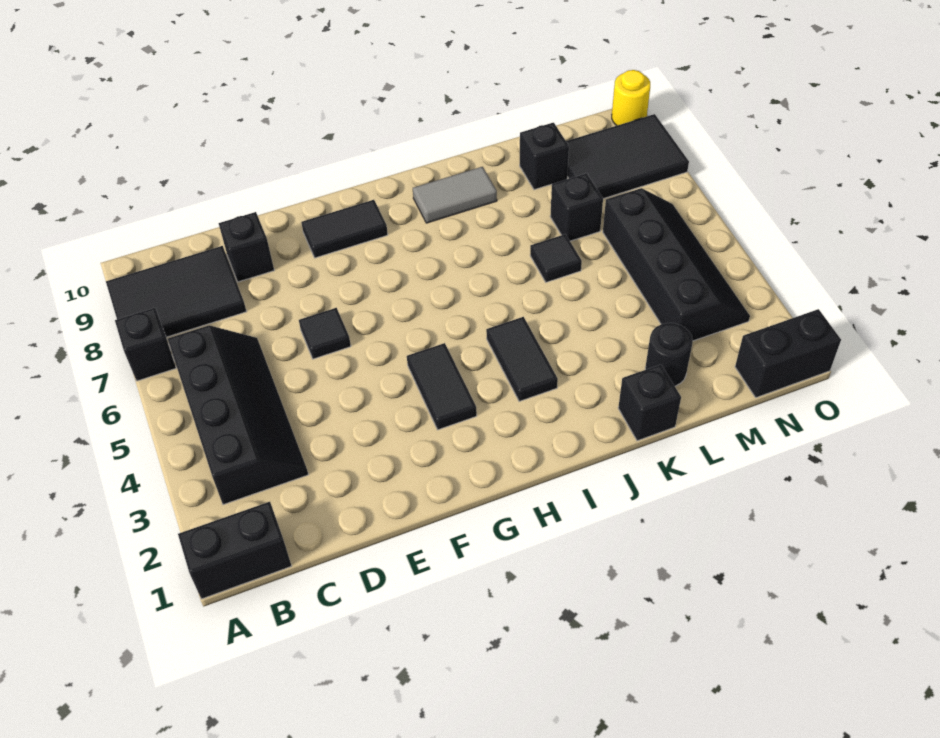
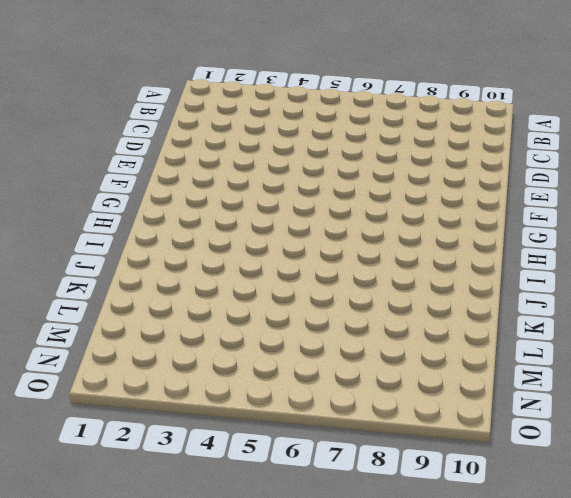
none -> black 1x2 brick [178,502,291,599]
none -> black 1x1 brick [115,308,176,381]
none -> black 2x3 tile [106,246,247,337]

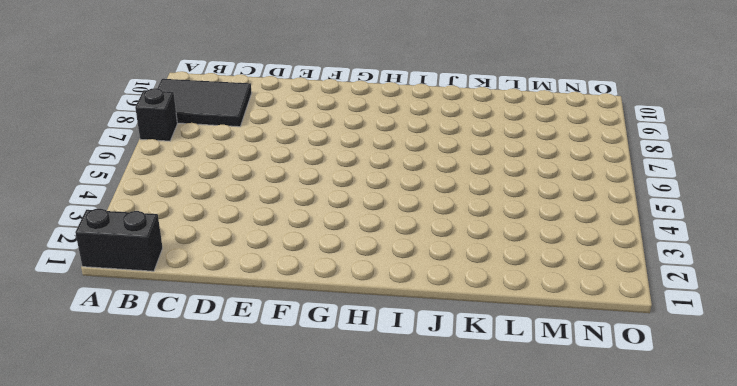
none -> black 2x4 slope [168,325,308,505]
none -> black 1x1 brick [219,212,274,282]
none -> black 1x1 tile [299,308,351,359]

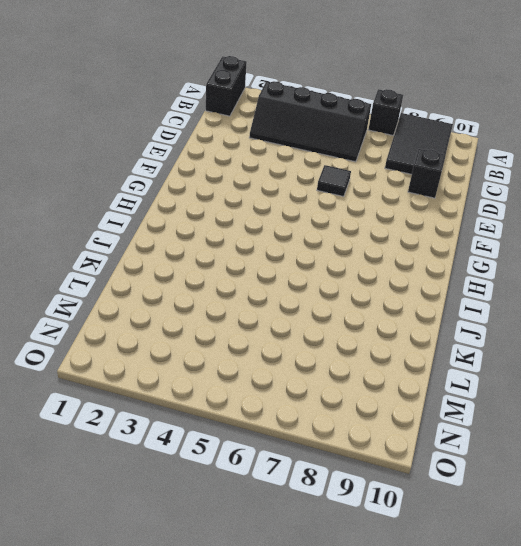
none -> black 1x2 tile [301,200,388,258]
none -> black 1x2 tile [407,343,477,430]
none -> black 1x2 tile [486,317,558,401]

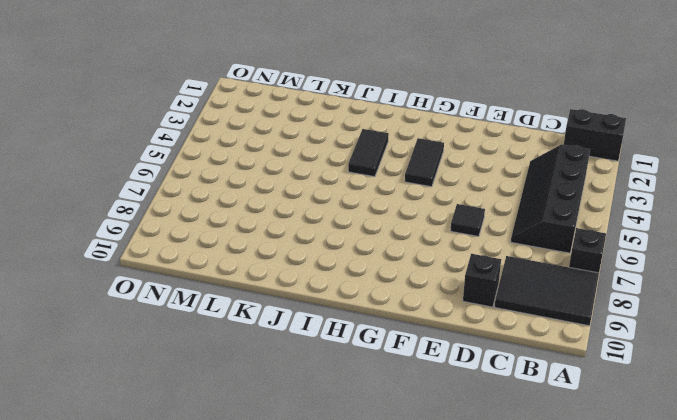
none -> black 1x2 tile [301,200,388,258]
none -> grey 1x2 tile [413,167,497,223]
none -> black 1x1 brick [618,365,681,441]

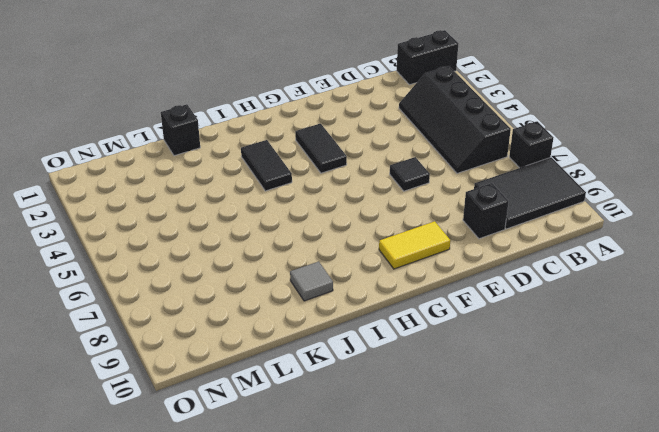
yellow 1x2 tile [379,221,450,269] -> black 1x2 tile [301,200,388,258]
grey 1x1 tile [290,261,333,301] -> grey 1x2 tile [413,167,497,223]
none -> black 1x1 tile [530,234,582,282]
none -> black 1x1 round brick [645,323,693,386]
none -> black 1x1 brick [550,173,603,241]

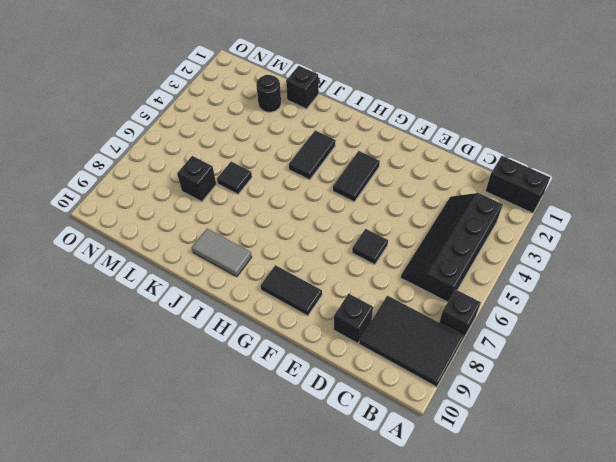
none -> black 1x1 brick [520,123,569,190]
none -> black 2x4 slope [603,188,750,341]
none -> black 2x3 tile [566,114,689,199]

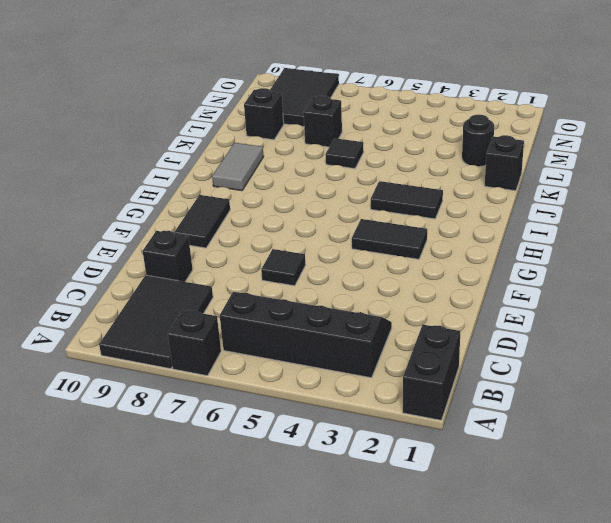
none -> black 2x4 slope [603,188,750,341]
none -> black 1x2 brick [735,309,841,398]
none -> yellow 1x1 round brick [612,70,650,126]

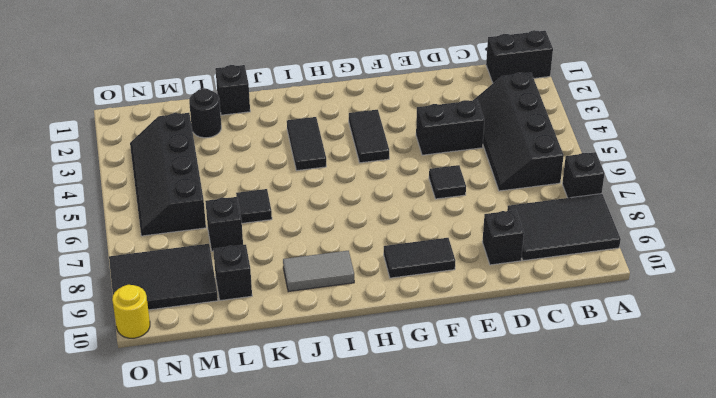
black 1x2 brick [416,100,484,155] -> black 1x2 brick moved to [735,309,841,398]

